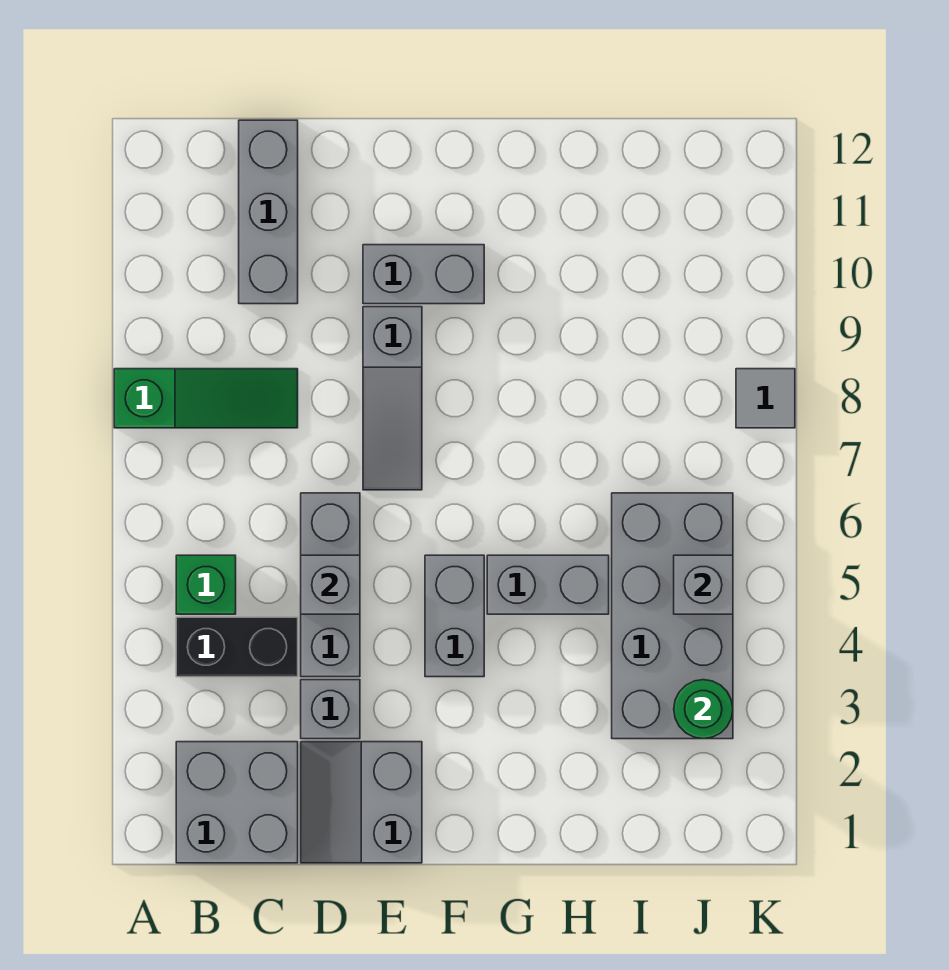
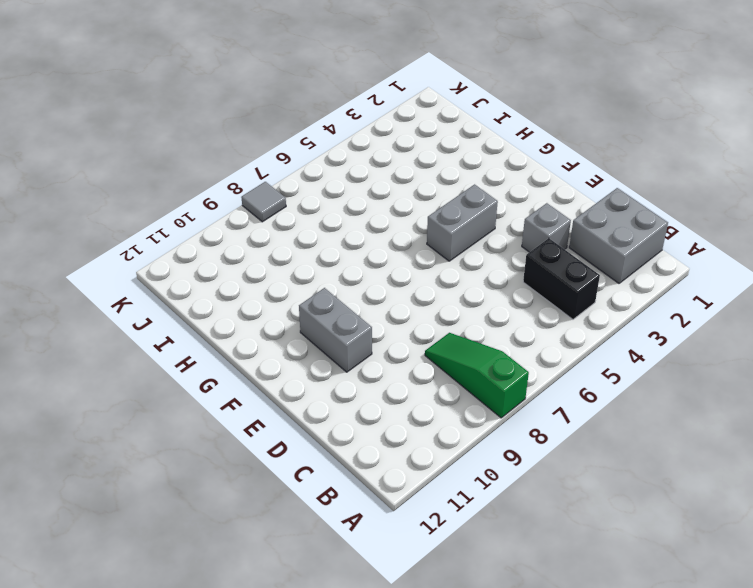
none -> green 1x1 brick [176,555,236,614]
none -> grey 1x3 brick [239,120,298,304]
none -> grey 2x2 slope [301,742,422,863]

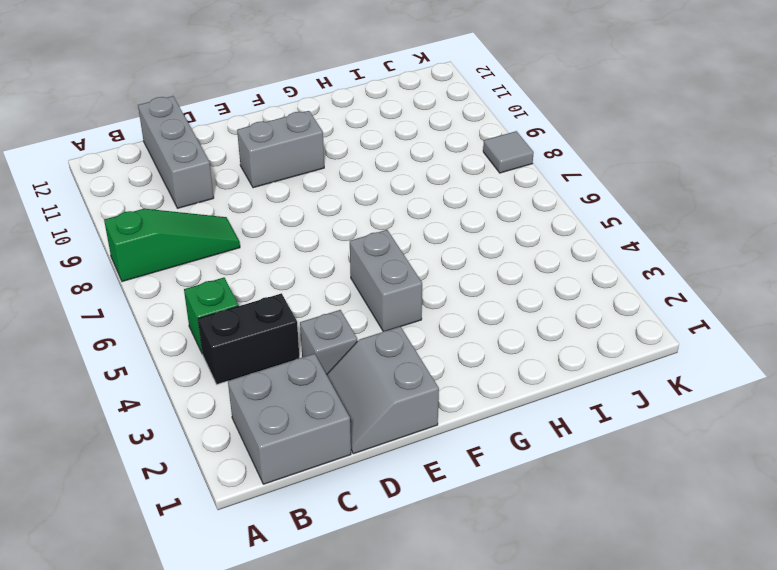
none -> grey 1x3 brick [301,493,360,677]
none -> grey 1x3 slope [363,307,422,490]
none -> grey 1x2 brick [487,555,609,614]

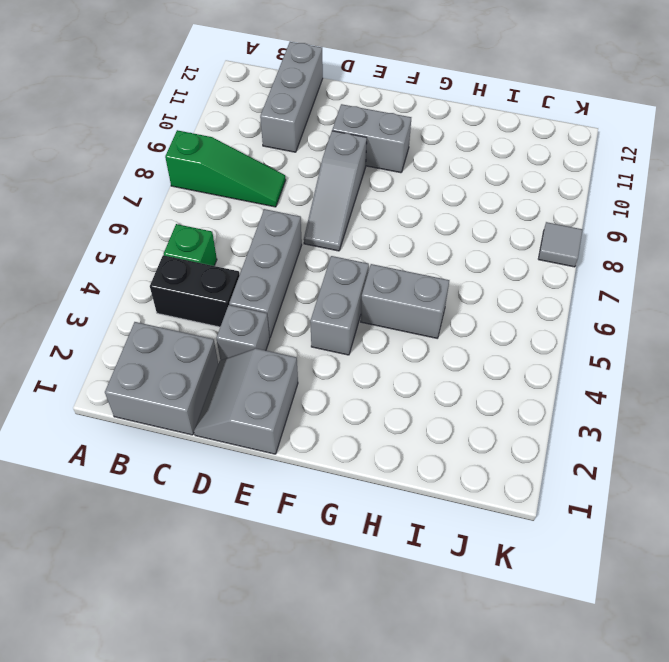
none -> grey 2x4 brick [612,493,733,739]
none -> grey 1x1 brick [301,555,360,614]
none -> green 1x1 round brick [674,680,733,739]

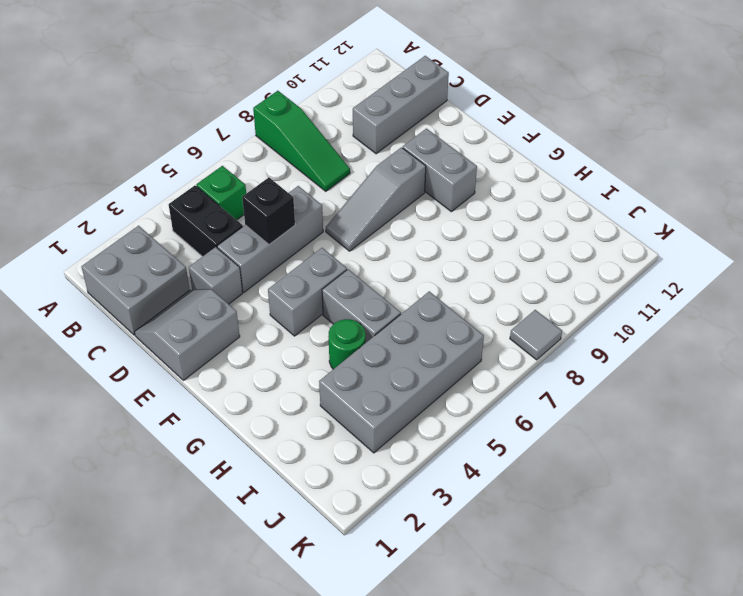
black 1x1 brick [242,178,295,245] -> grey 1x1 brick [301,555,360,614]
green 1x1 round brick [328,319,365,369] -> green 1x1 round brick moved to [674,680,733,739]
none -> grey 1x1 brick [674,555,733,614]

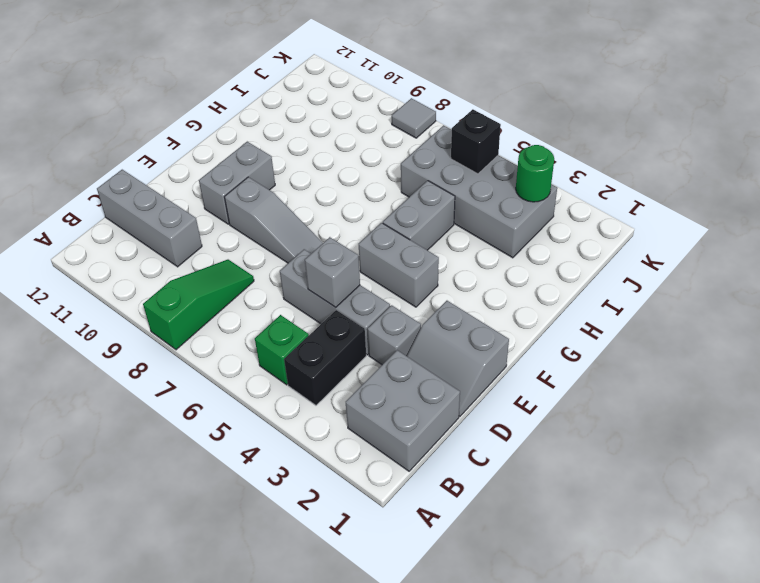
black 1x1 brick [451,109,501,174] -> grey 1x1 brick [674,555,733,614]

